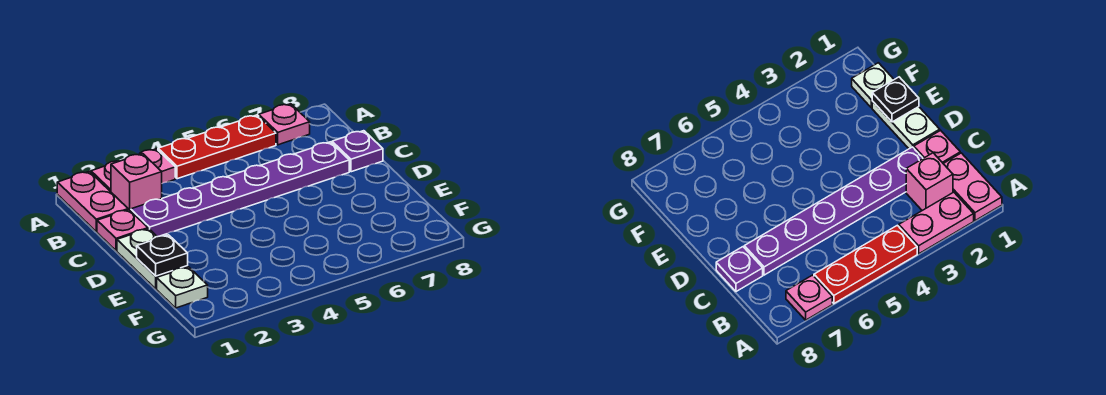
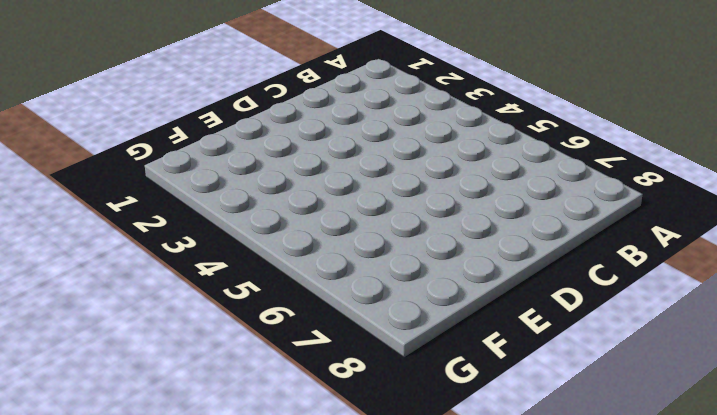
none -> pink 1x2 plate [57,171,128,232]
none -> pink 1x2 plate [91,149,175,192]

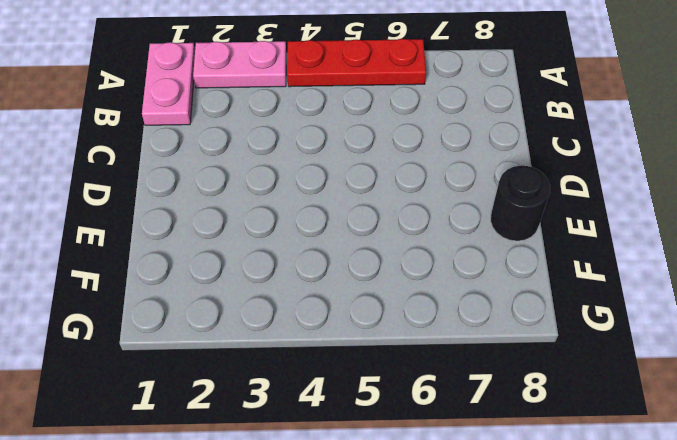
black 1x1 round brick [491,165,550,241] -> none
none -> pink 1x1 plate [259,104,310,145]
none -> pink 1x1 brick [111,154,162,211]

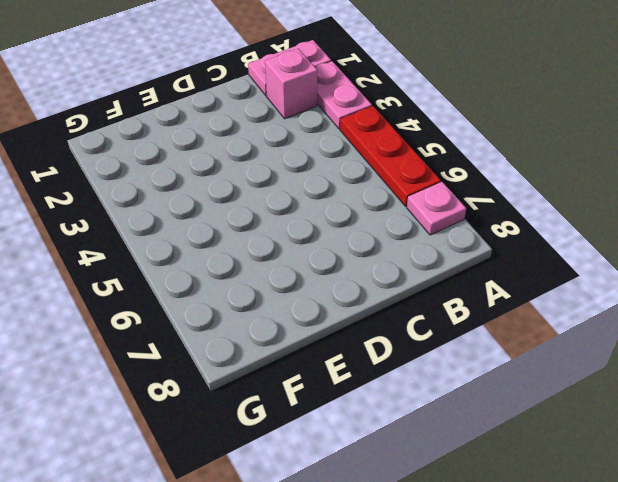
none -> pink 1x1 plate [97,210,148,251]
none -> purple 1x6 plate [131,142,349,237]

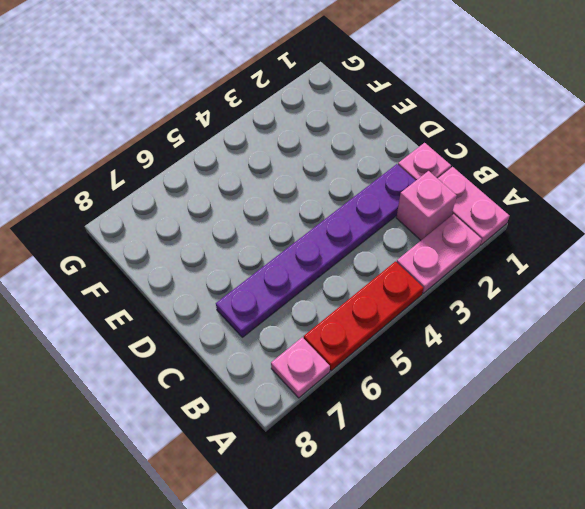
none -> purple 1x1 plate [332,131,383,172]
none -> white 1x2 plate [117,229,188,289]

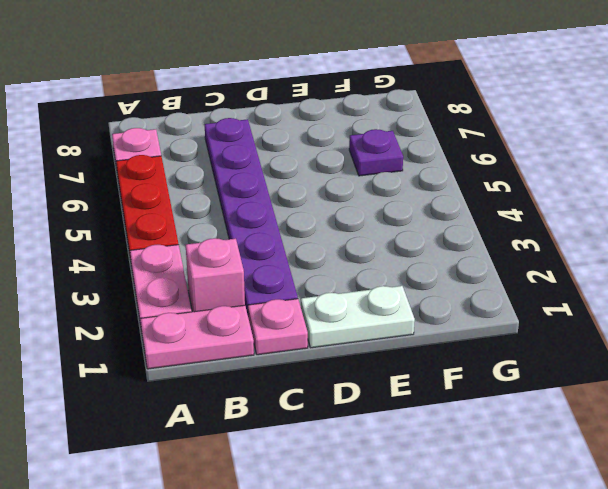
purple 1x1 plate [349,129,403,176] -> purple 1x1 plate moved to [332,131,383,172]
none -> white 1x1 plate [157,267,208,308]
none -> black 1x1 plate [137,235,188,276]

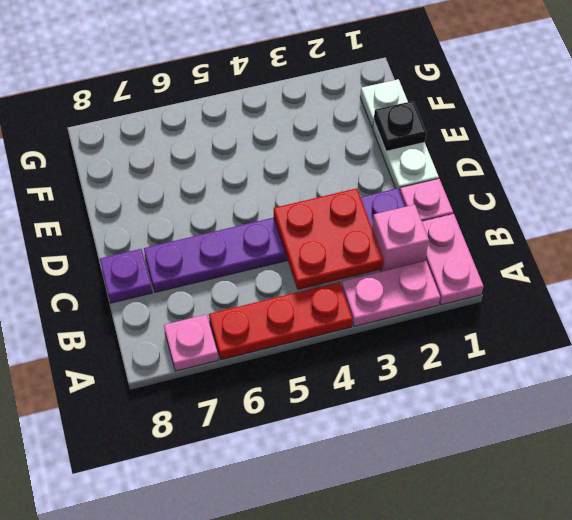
red 2x2 plate [274,188,384,290] -> none

